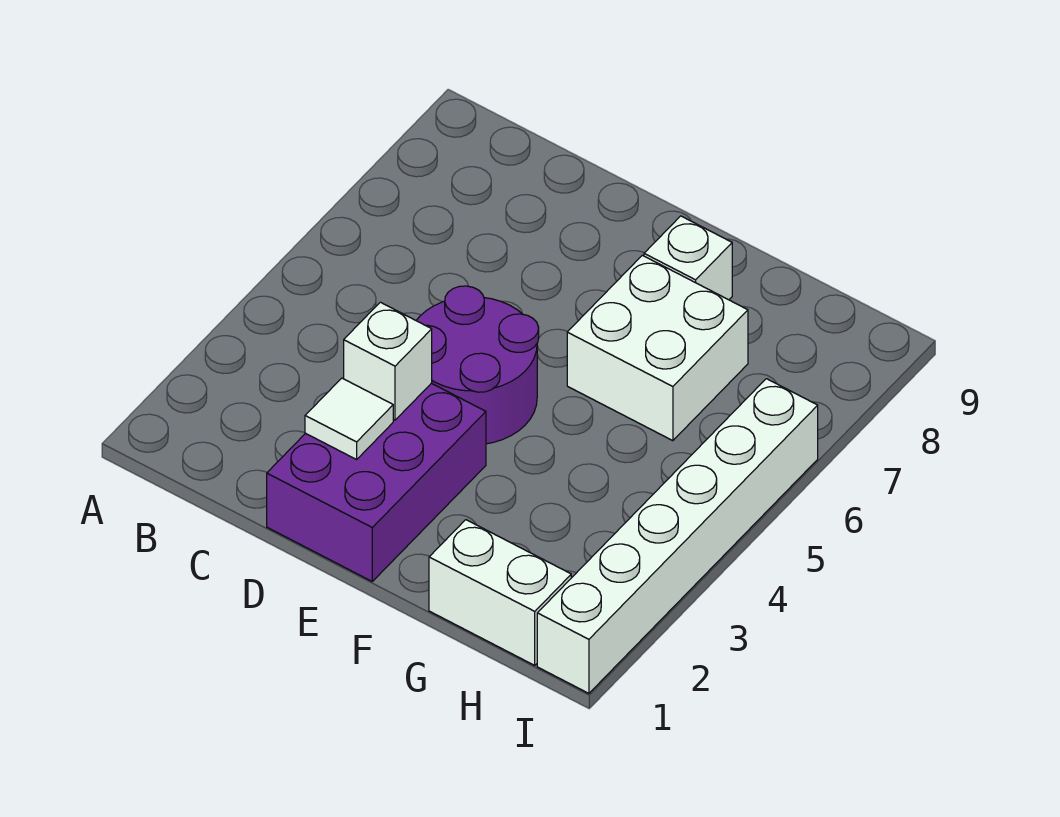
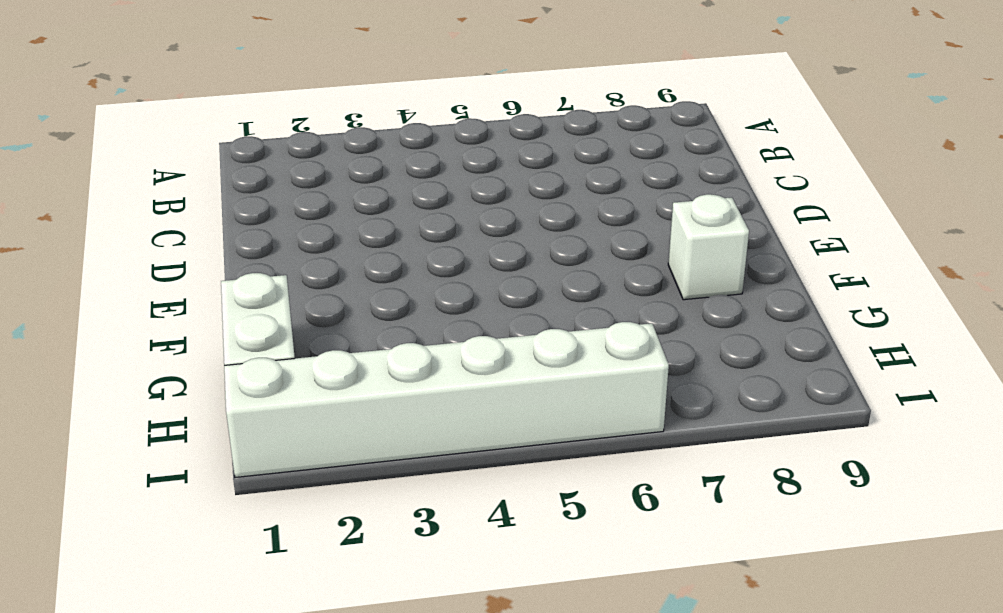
none -> purple 2x3 brick [267,383,486,581]
none -> purple 2x2 round brick [416,286,539,444]

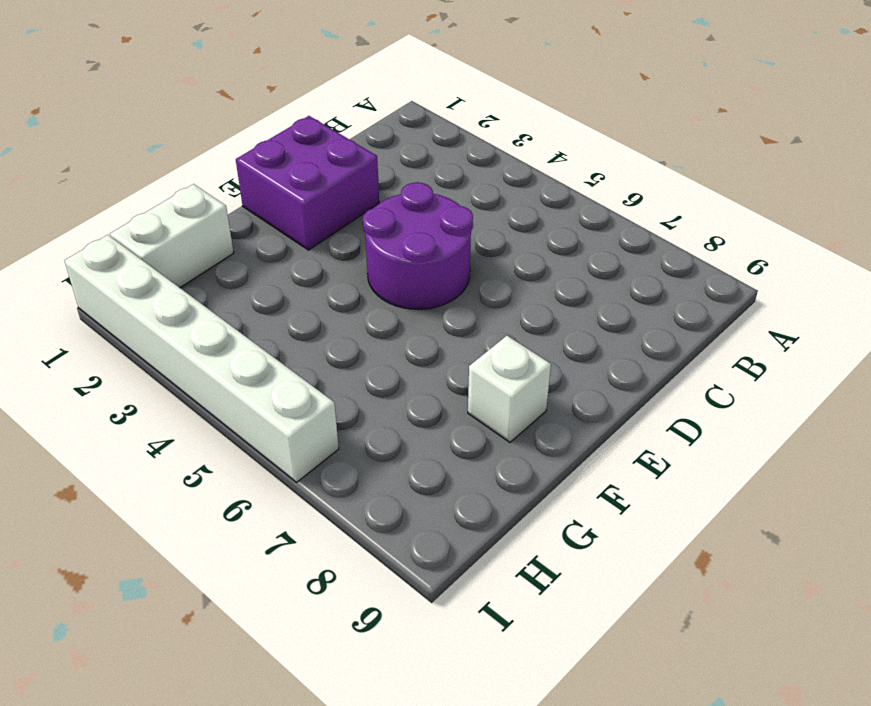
purple 2x2 brick [236,116,379,250] -> purple 2x3 brick [267,383,486,581]
none -> white 2x2 brick [567,255,748,441]
none -> white 1x1 tile [305,378,393,459]

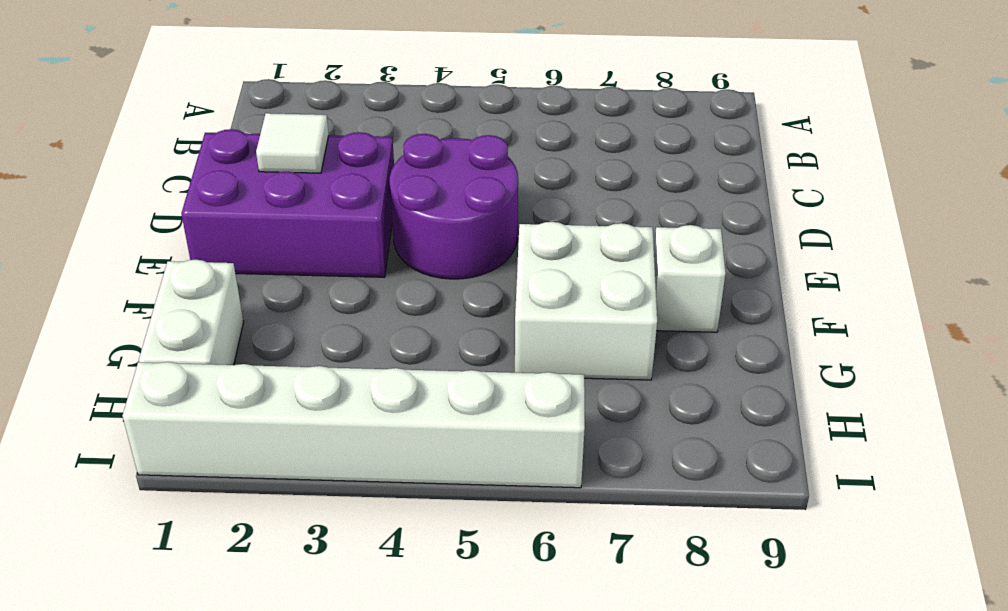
none -> white 1x1 brick [344,302,432,420]

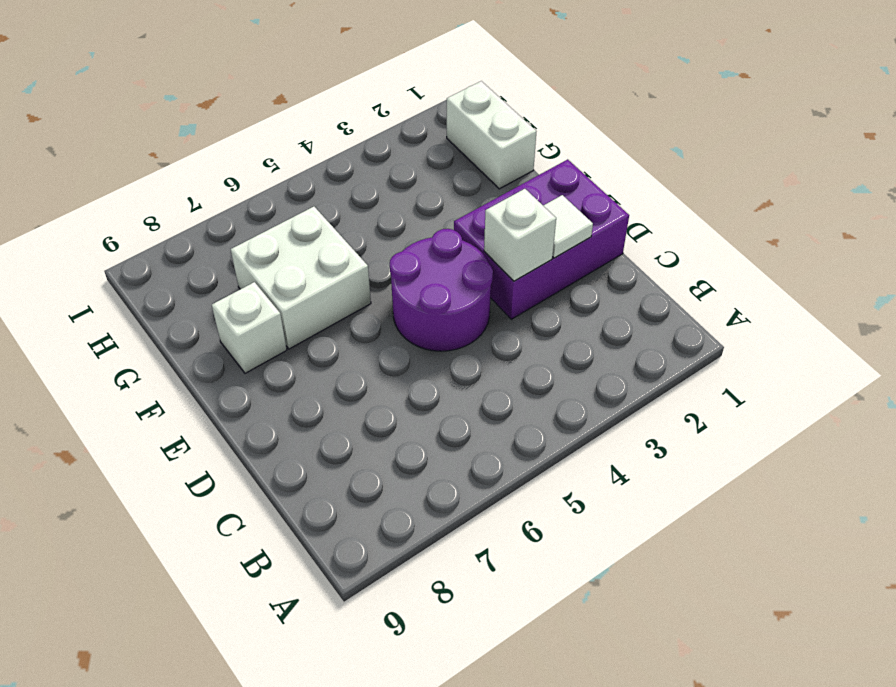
none -> white 1x6 brick [537,379,818,693]

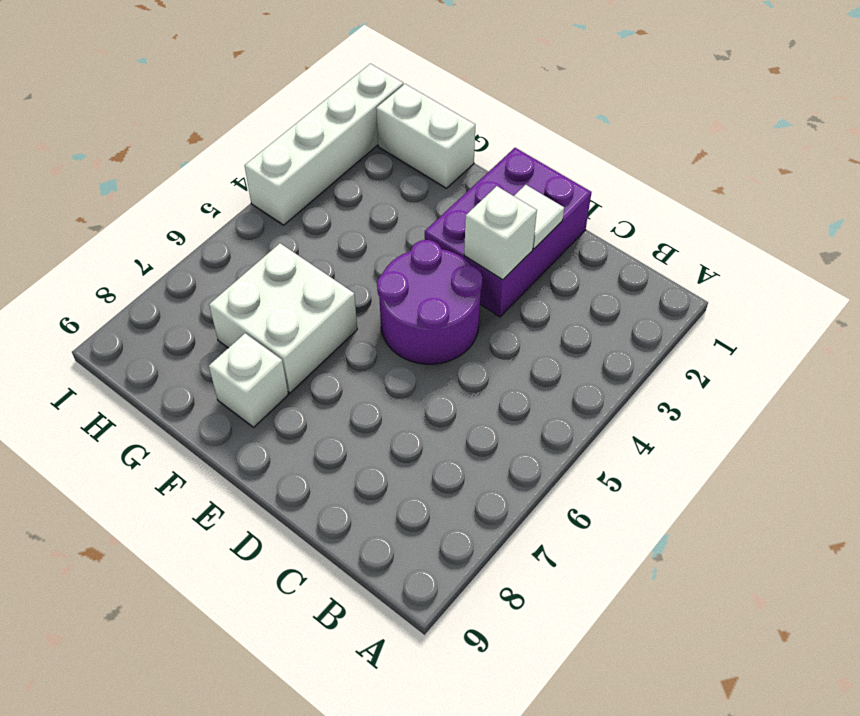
white 1x4 brick [245,64,403,225] -> white 1x6 brick [537,379,818,693]

